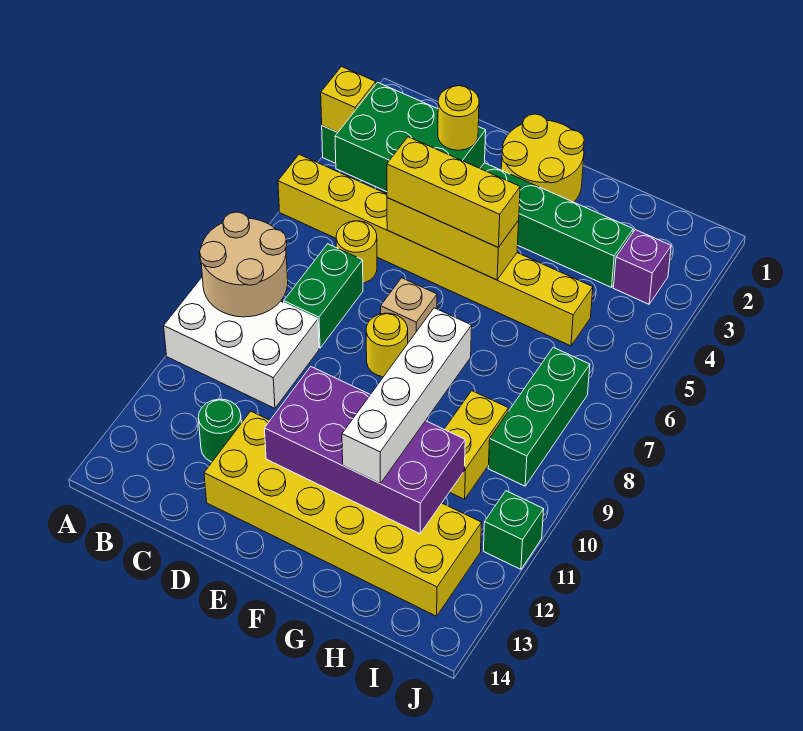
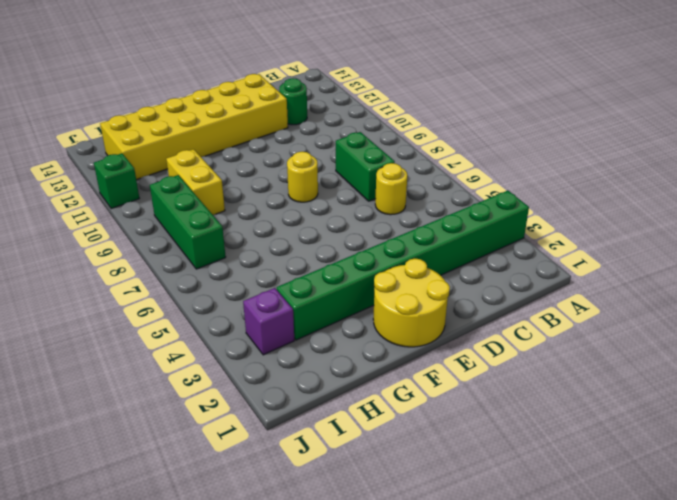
none -> yellow 1x8 brick [278,155,593,346]
none -> white 2x3 brick [164,277,319,408]
none -> tan 1x1 brick [381,278,437,343]

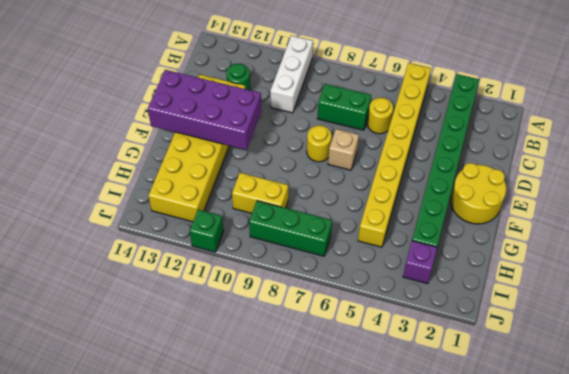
white 1x3 brick [270,36,313,113] -> white 2x3 brick [164,277,319,408]
purple 2x4 brick [148,70,262,150] -> purple 2x4 brick turned to [264,367,465,534]
none -> yellow 1x1 brick [321,67,376,132]
none -> tan 2x2 round brick [200,212,288,317]
none -> green 2x3 brick [335,82,486,192]

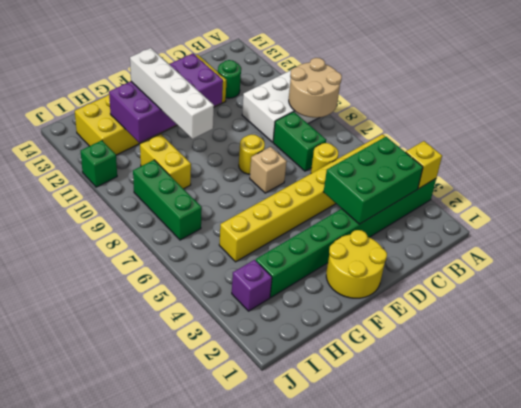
none -> yellow 1x3 brick [387,198,519,280]
none -> yellow 1x1 round brick [438,86,479,150]
none -> yellow 1x3 brick [387,137,520,247]

